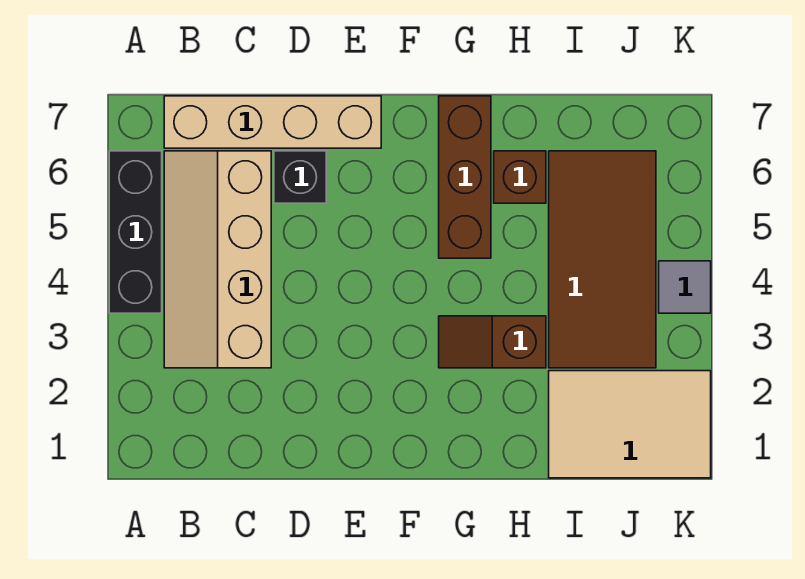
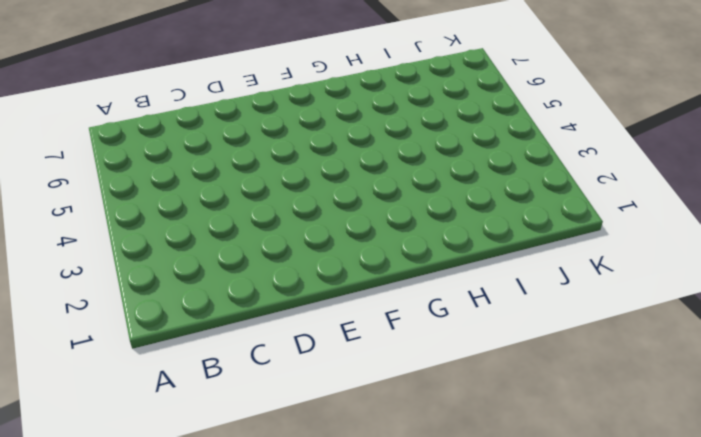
none -> black 1x3 brick [109,151,162,313]
none -> tan 2x4 slope [164,151,271,368]

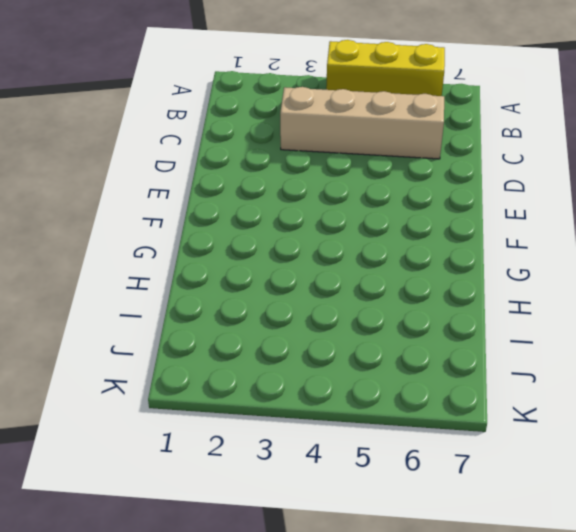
yellow 1x3 brick [326,40,445,96] -> black 1x3 brick [109,151,162,313]
none -> tan 1x4 brick [164,96,381,148]
none -> black 1x1 brick [274,151,326,203]

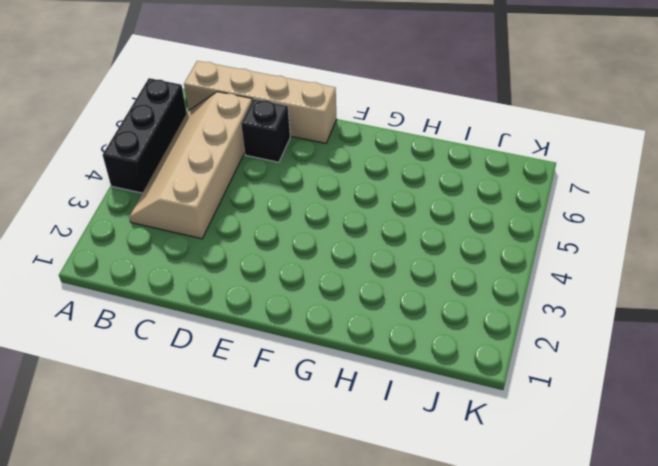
none -> brown 1x2 slope [439,316,546,368]
none -> brown 1x3 brick [439,96,491,258]

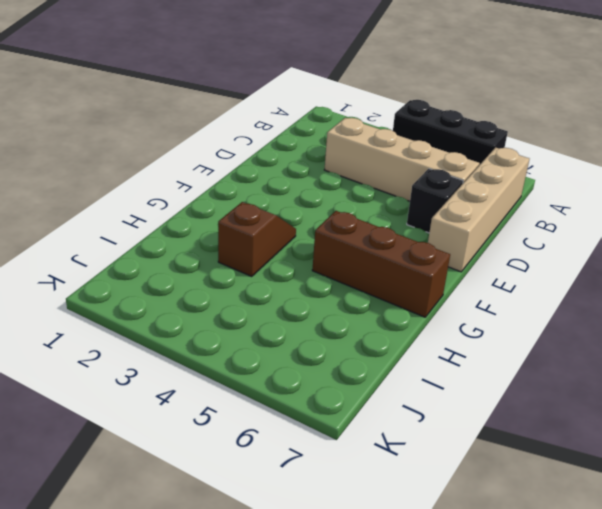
none -> brown 1x1 brick [494,151,546,203]
none -> tan 2x3 tile [549,371,711,478]

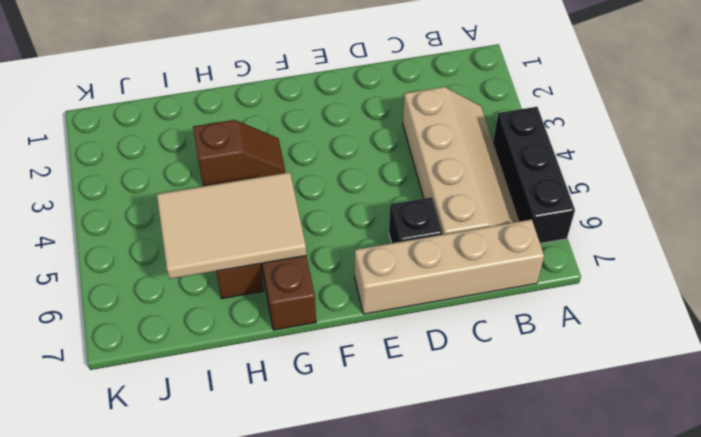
tan 2x3 tile [157,172,306,279] -> tan 2x3 tile moved to [549,371,711,478]
none -> brown 2x4 tile [549,151,656,368]
none -> grey 1x1 tile [659,261,711,313]

